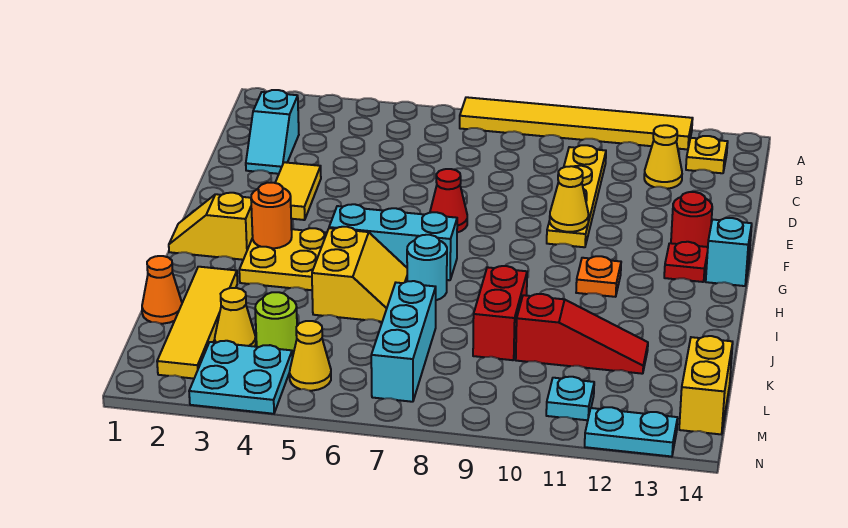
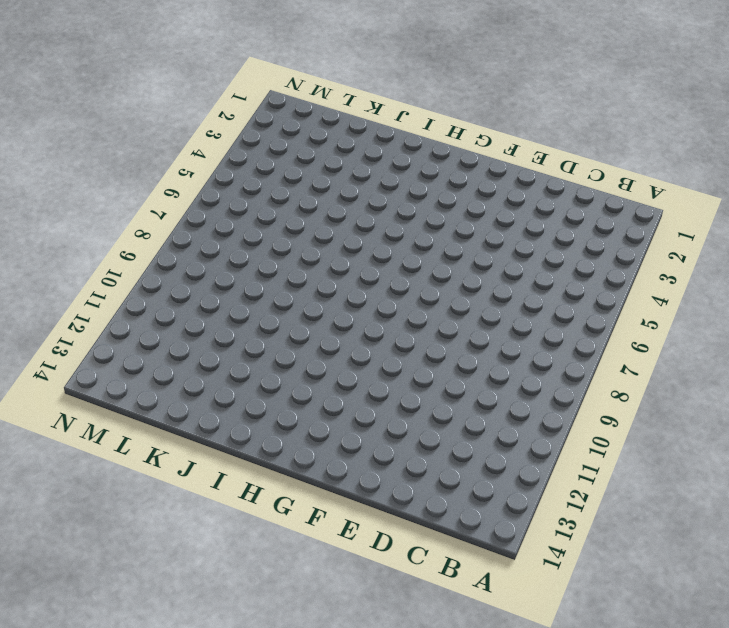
none -> yellow 1x6 tile [460,97,693,149]
none -> yellow 1x1 plate [686,136,728,173]
none -> cyan 1x2 slope [246,90,299,174]
none -> yellow 1x4 plate [547,145,606,247]

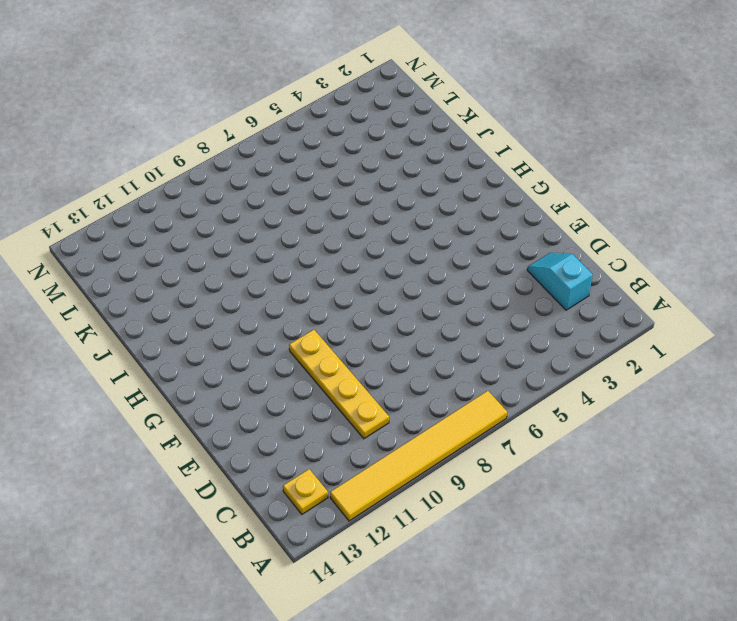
none -> yellow 1x1 cone [644,125,682,189]
none -> yellow 1x2 tile [275,162,321,220]
none -> red 1x1 cone [430,169,467,233]
none -> red 1x1 round brick [671,192,712,247]

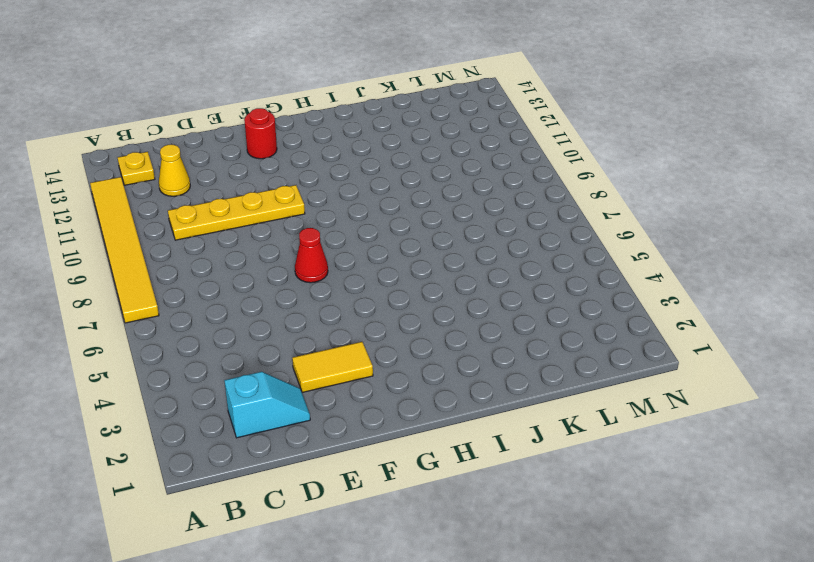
none -> red 1x1 plate [664,242,708,282]
none -> cyan 1x1 brick [706,218,752,286]
none -> yellow 1x2 slope [169,193,253,260]
none -> yellow 2x2 plate [239,228,327,290]

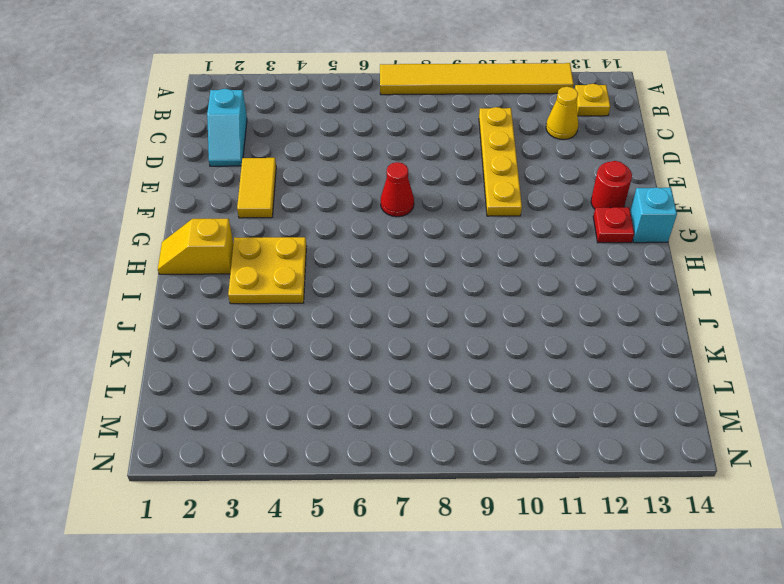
none -> cyan 1x3 brick [329,204,457,280]
none -> orange 1x1 plate [576,256,621,297]
none -> yellow 2x2 slope [312,227,407,322]
none -> cyan 1x1 round brick [407,235,447,300]

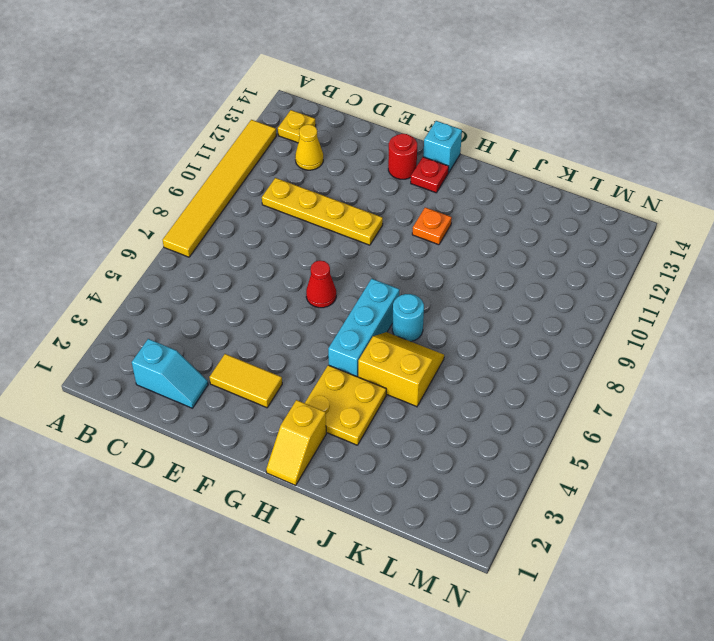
none -> yellow 1x4 tile [157,267,237,379]
none -> red 1x2 brick [473,266,527,360]
none -> orange 1x1 cone [142,256,182,324]
none -> cyan 1x3 brick [371,281,436,402]

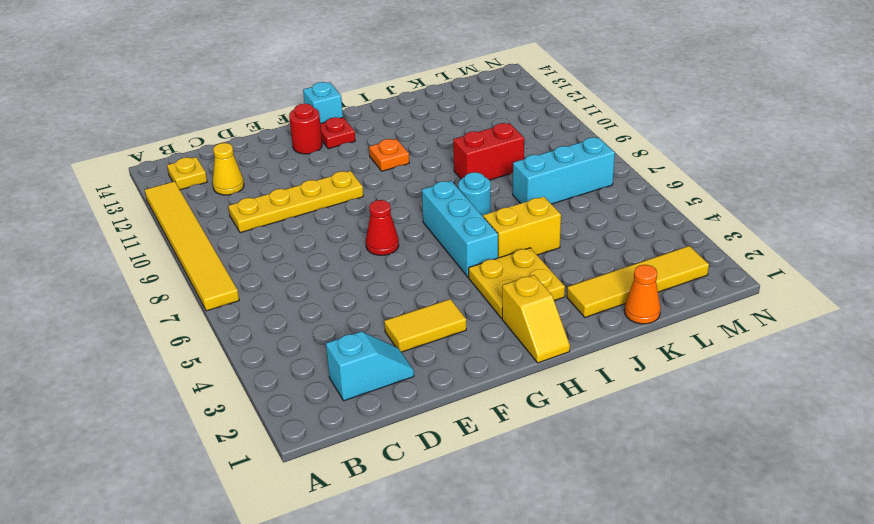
none -> red 1x3 slope [516,294,648,374]
none -> yellow 1x1 cone [215,288,256,347]
none -> lime 1x1 round brick [255,292,297,357]
none -> yellow 1x2 brick [679,336,733,434]

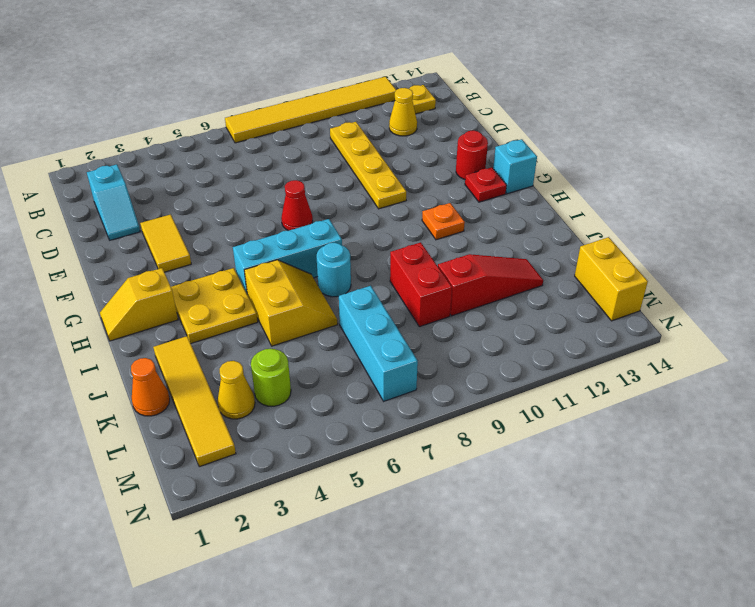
none -> cyan 2x2 plate [189,341,292,414]
none -> yellow 1x1 cone [290,321,331,391]
none -> cyan 1x1 plate [546,377,594,420]
none -> cyan 1x2 plate [585,407,678,457]

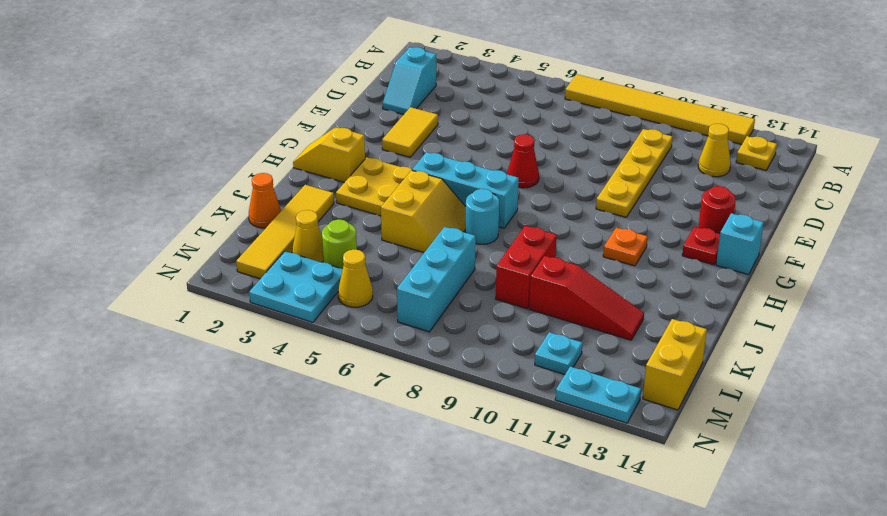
none -> yellow 1x1 cone [550,166,588,232]
none -> orange 1x1 round brick [251,183,292,248]

